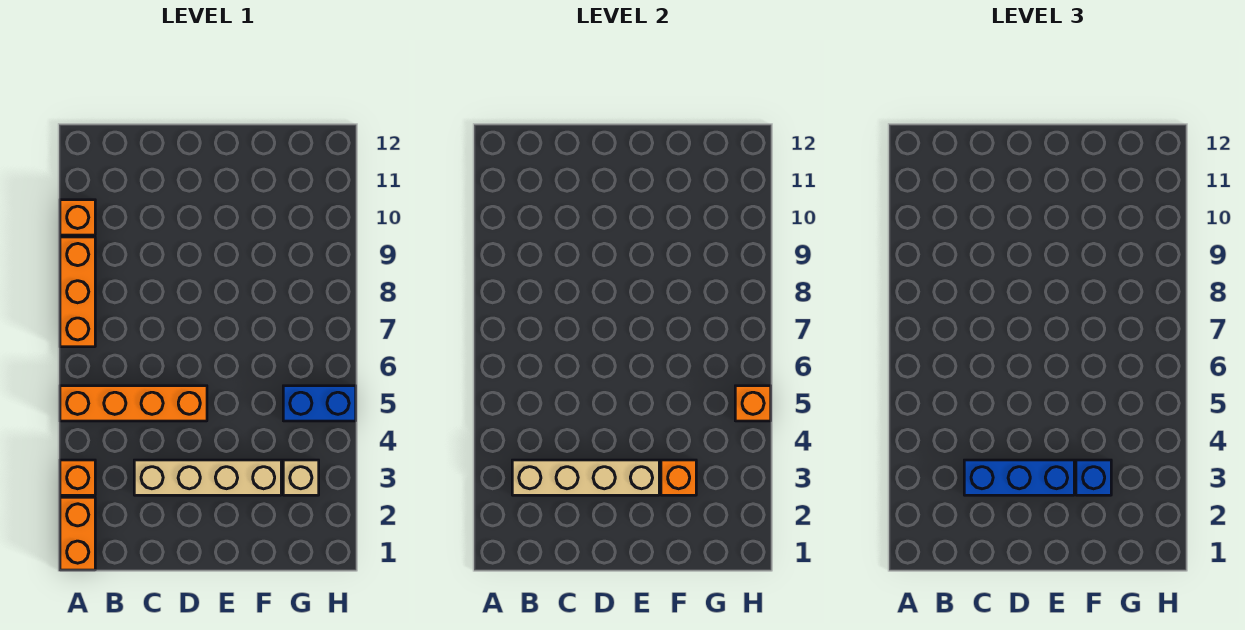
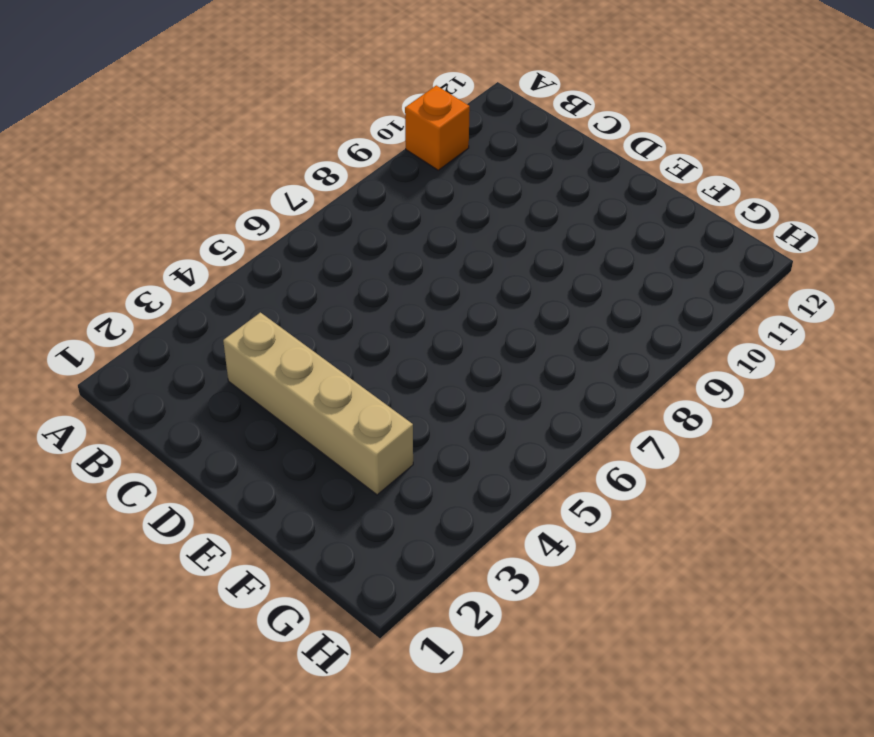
none -> orange 1x2 brick [60,497,95,570]
none -> orange 1x1 brick [60,460,95,495]
none -> orange 1x4 brick [60,386,207,421]

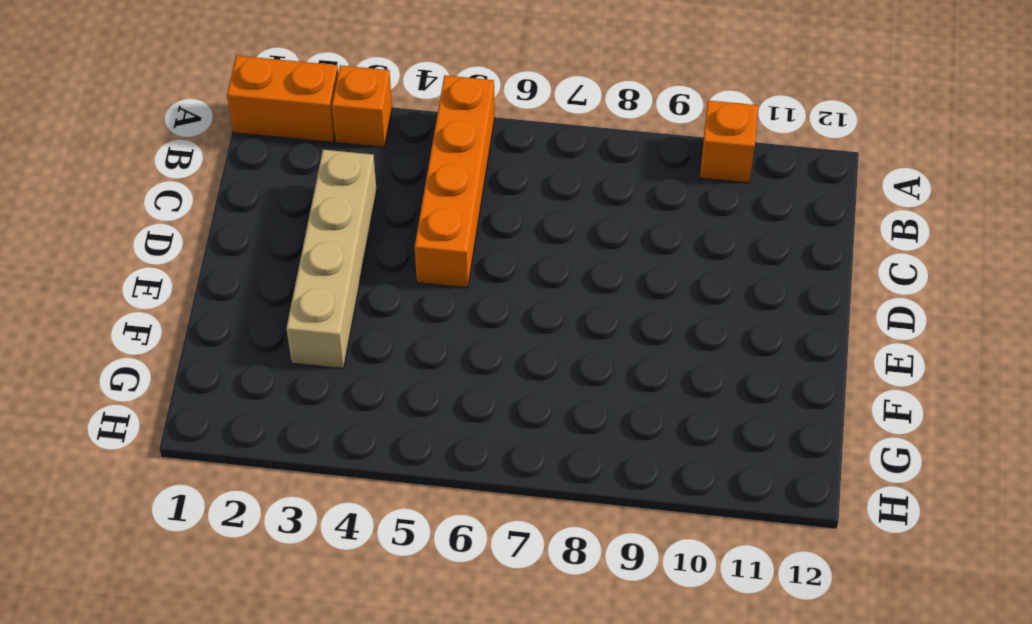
none -> orange 1x3 brick [60,237,95,347]
none -> tan 1x1 brick [283,460,319,495]
none -> blue 1x2 brick [283,386,356,421]

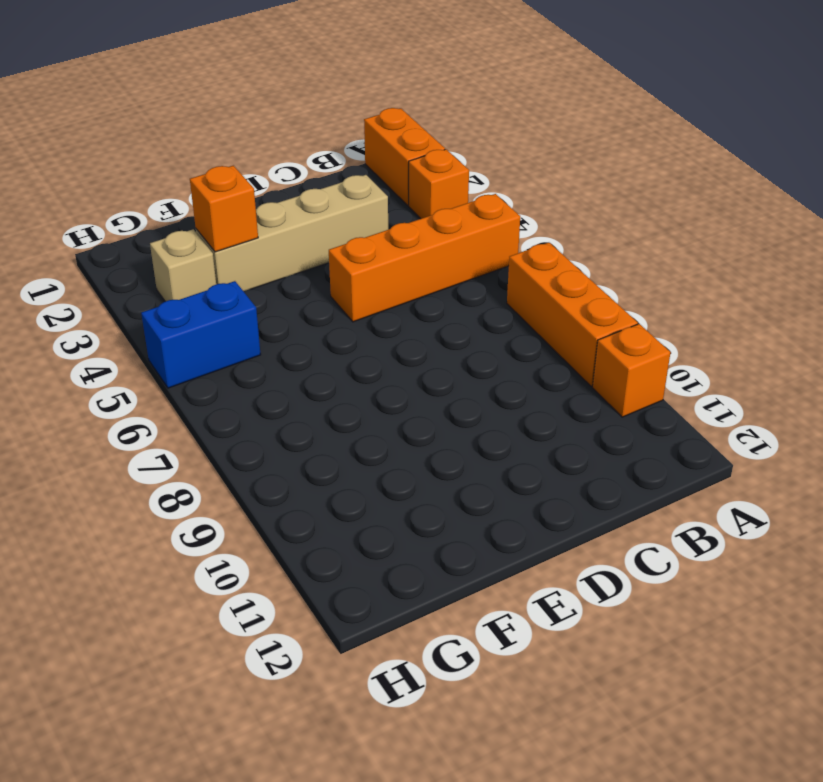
none -> tan 1x4 brick [512,460,659,495]
none -> orange 1x1 brick [735,386,771,421]
none -> blue 1x3 brick [964,460,1074,495]

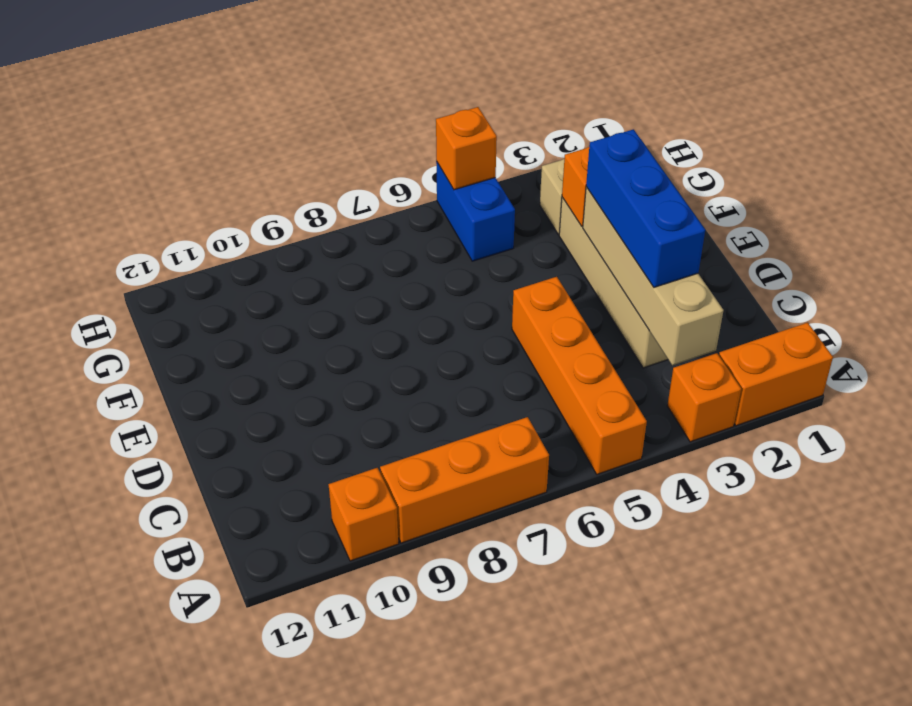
none -> blue 1x1 brick [1076,460,1111,495]

